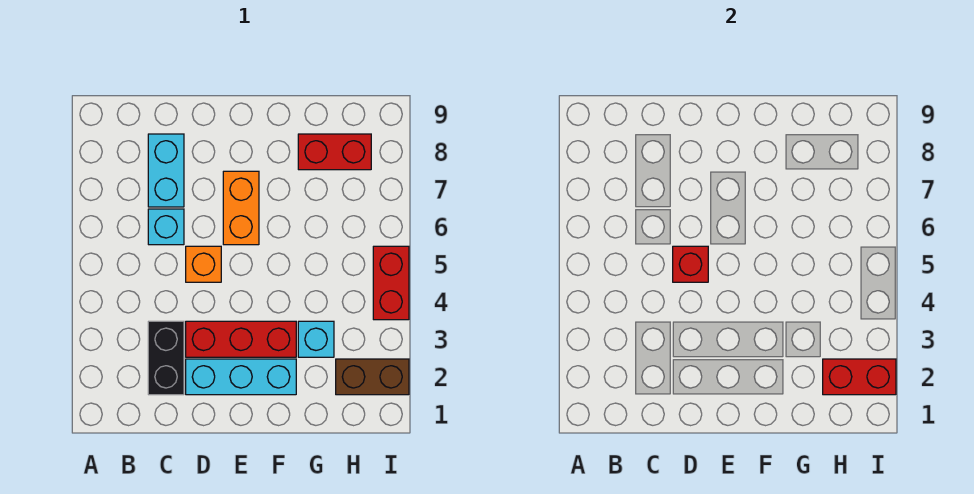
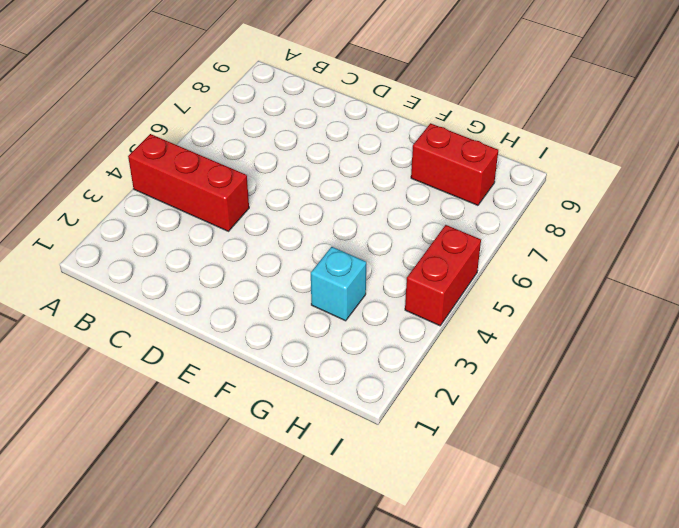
red 1x3 brick [128,134,249,231] -> red 1x3 brick moved to [186,321,296,357]
none -> black 1x2 brick [148,321,184,395]
none -> cyan 1x1 brick [148,209,184,245]
none -> cyan 1x2 brick [148,134,184,207]

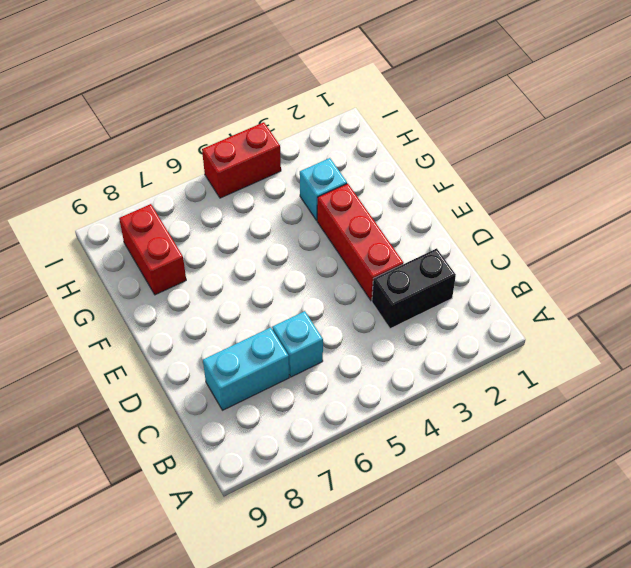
none -> cyan 1x3 brick [186,359,296,395]
none -> orange 1x1 brick [186,246,221,282]
none -> orange 1x2 brick [223,171,259,245]

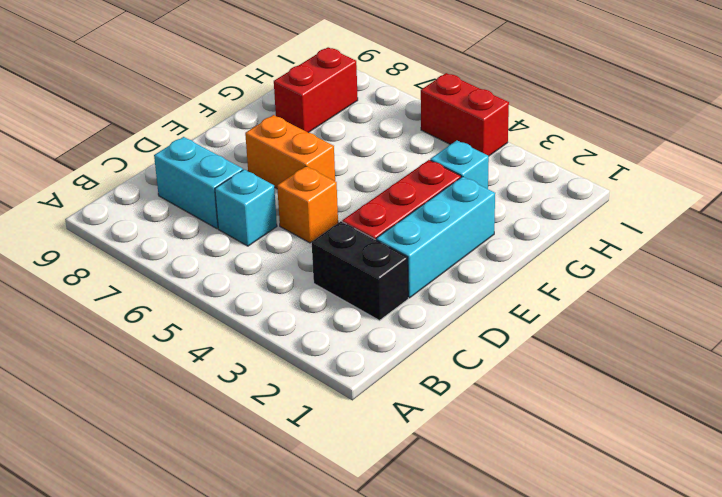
none -> brown 1x2 brick [336,359,409,395]
none -> red 1x1 brick [673,246,708,282]
none -> red 1x2 brick [823,359,896,395]

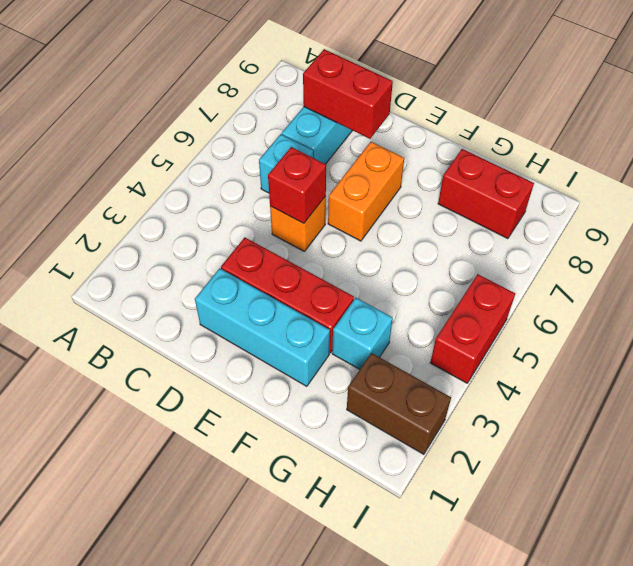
red 1x2 brick [303,49,393,139] -> red 1x2 brick moved to [823,359,896,395]
none -> black 1x2 brick [148,321,184,395]

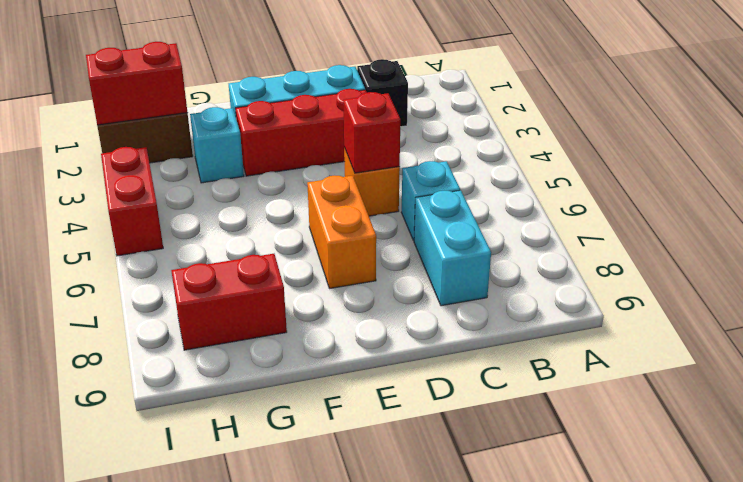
black 1x1 brick [357,59,408,127] -> black 1x2 brick [148,321,184,395]

